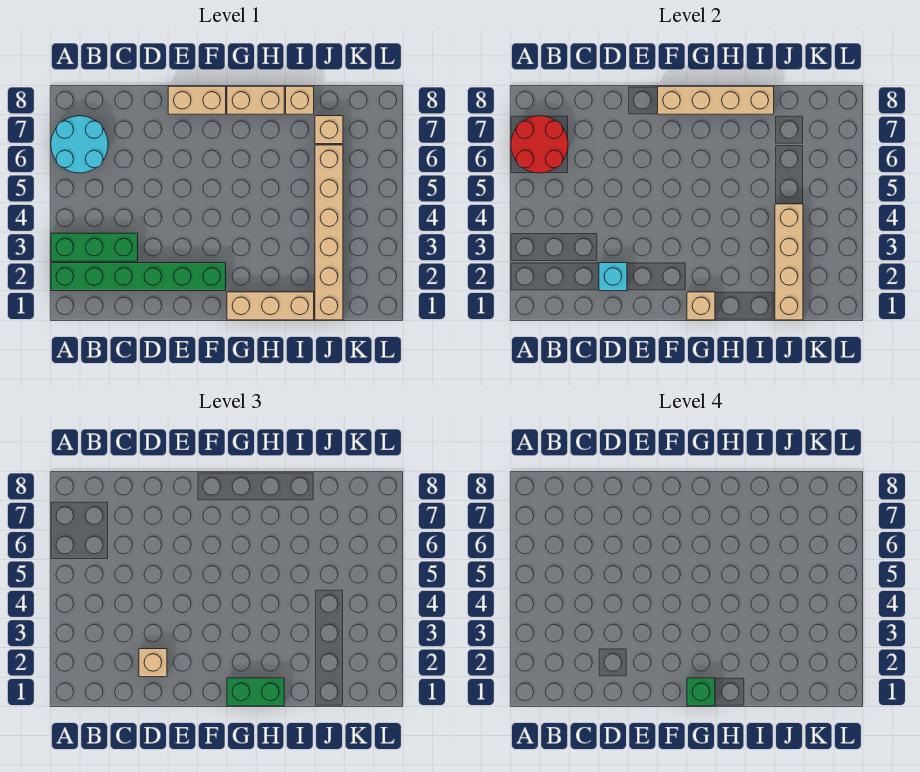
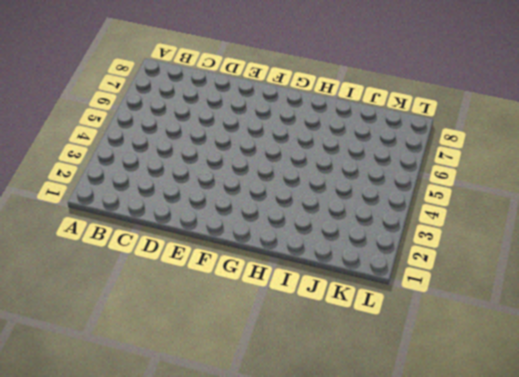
none -> green 1x6 brick [51,263,226,291]
none -> green 1x3 brick [51,233,138,261]
none -> cyan 2x2 round brick [51,116,108,173]

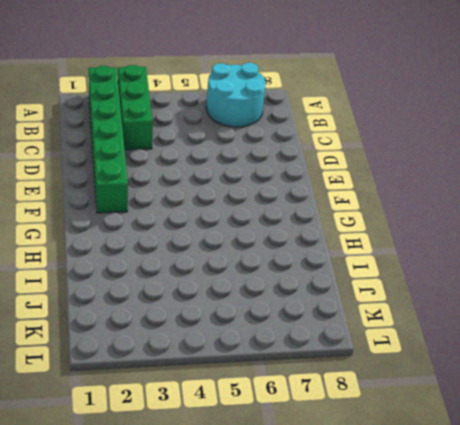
none -> tan 1x2 brick [168,86,226,114]
none -> tan 1x3 brick [227,292,314,320]
none -> tan 1x2 brick [227,86,284,114]

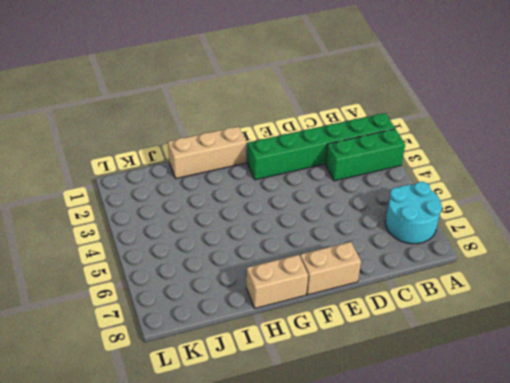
none -> tan 1x1 brick [286,86,314,114]
none -> tan 1x6 brick [315,145,343,320]
none -> tan 1x1 brick [315,116,343,144]

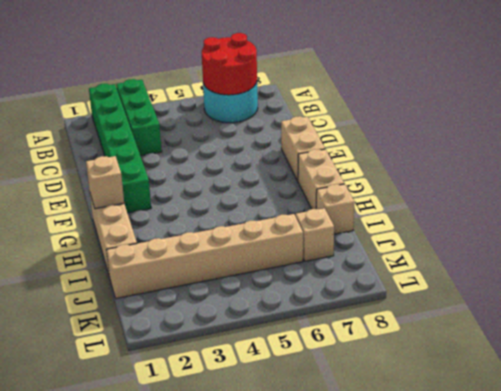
none -> cyan 1x1 brick [599,263,627,291]
none -> tan 1x4 brick [658,86,774,114]
none -> tan 1x4 brick [775,204,803,320]

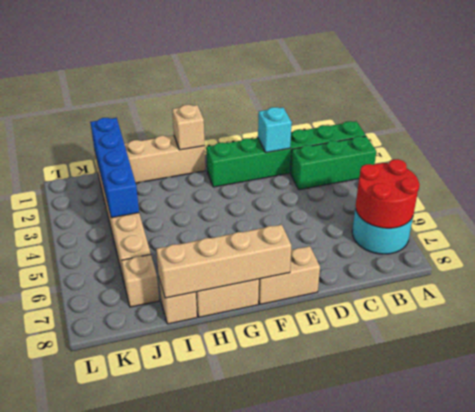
blue 1x4 brick [90,118,139,218] -> tan 1x4 brick [775,204,803,320]
none -> tan 1x1 brick [139,649,167,677]
none -> green 1x2 brick [227,678,284,706]
none -> green 1x1 brick [687,678,715,706]

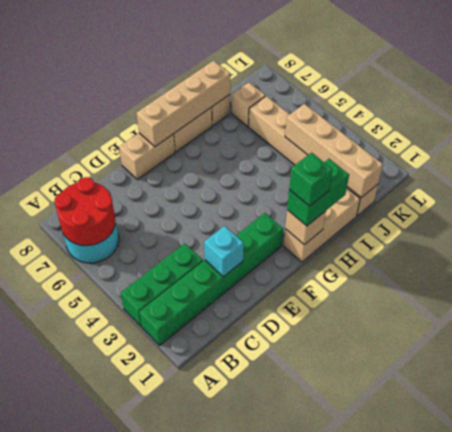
none -> tan 1x1 brick [139,649,167,677]

